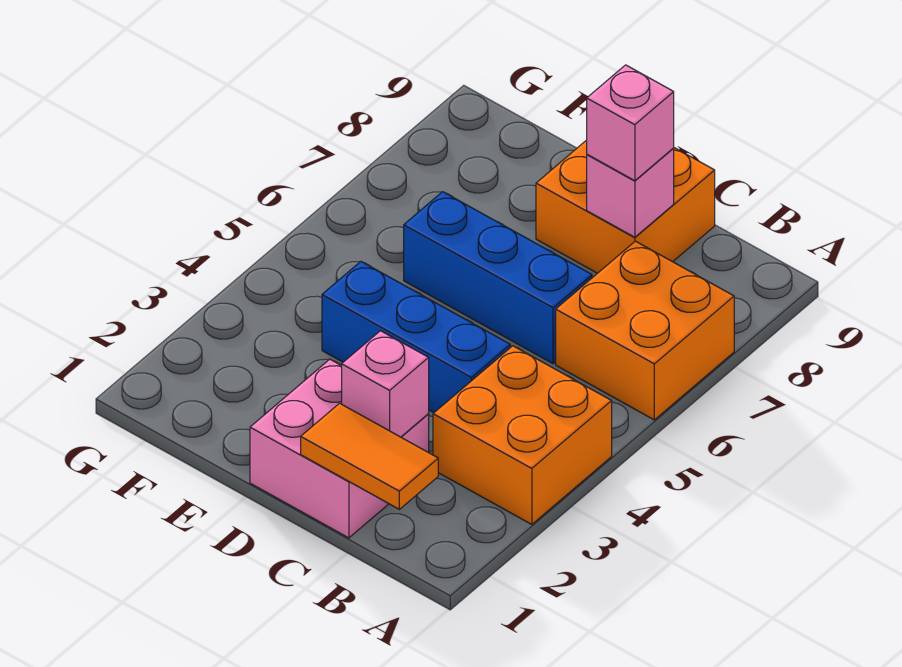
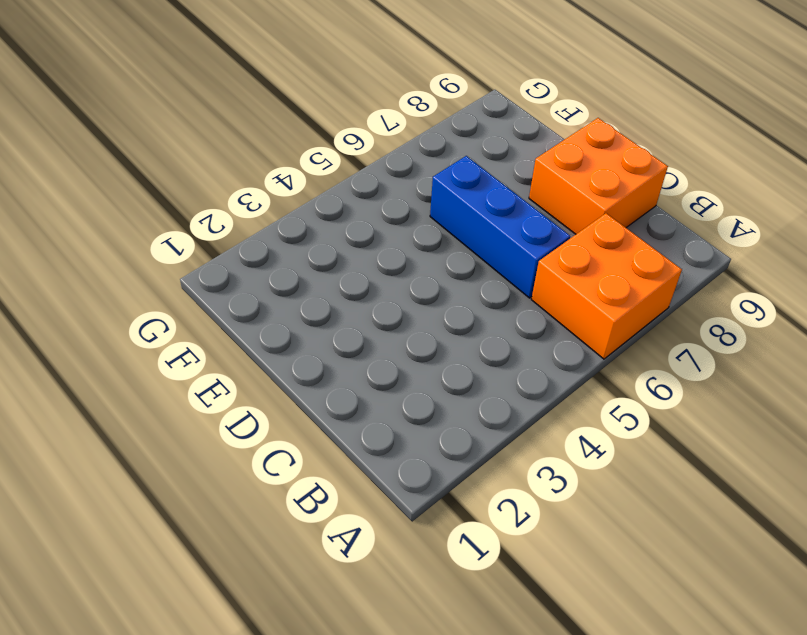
none -> orange 2x2 brick [433,346,612,524]
none -> pink 2x2 brick [250,359,429,538]

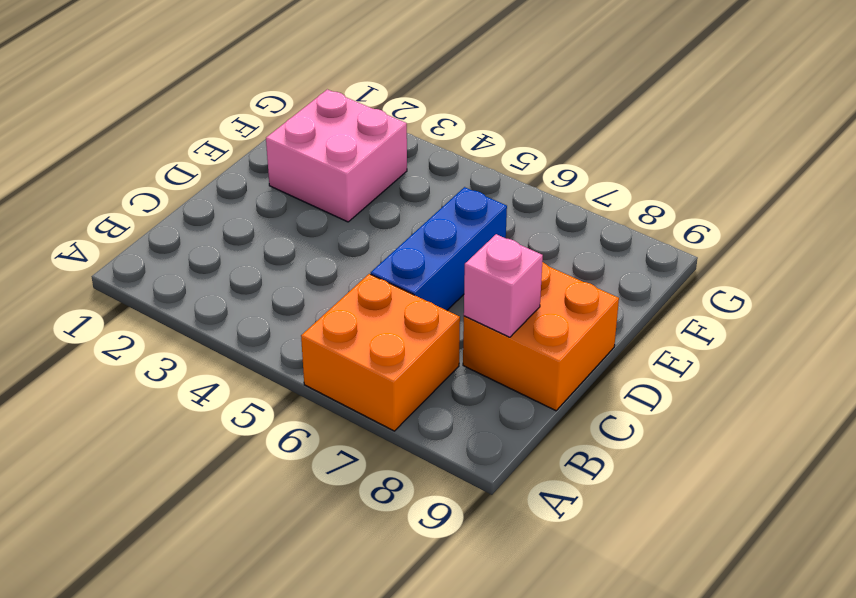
pink 2x2 brick [266,89,407,222] -> pink 2x2 brick moved to [250,359,429,538]
none -> orange 2x2 brick [433,346,612,524]
none -> blue 1x3 brick [322,262,510,412]

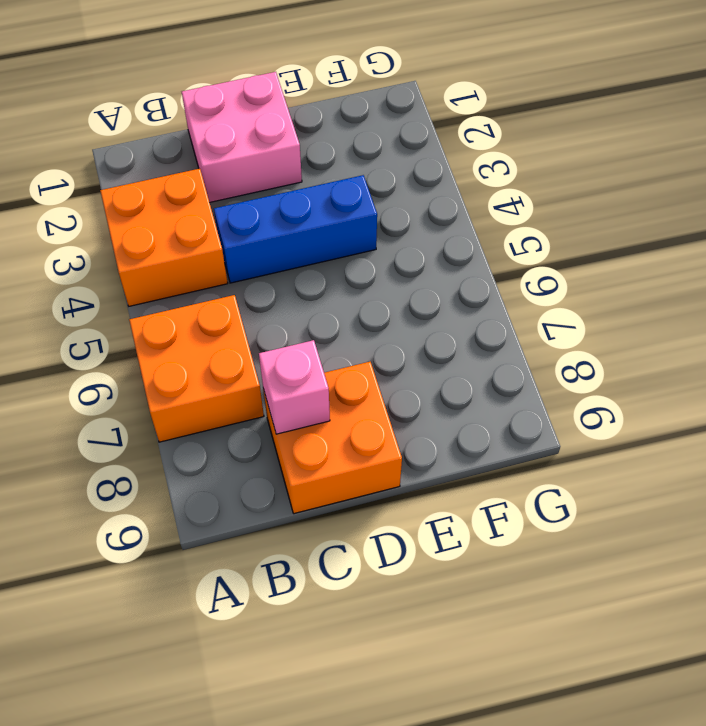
none -> blue 1x3 brick [404,192,592,364]
none -> orange 1x2 tile [301,403,438,509]

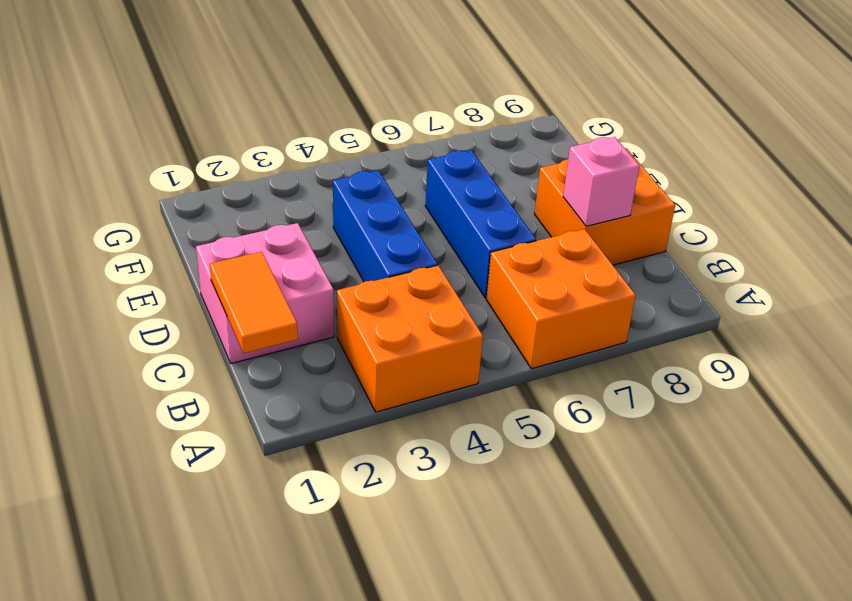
none -> pink 1x1 brick [342,331,429,437]
none -> pink 1x1 brick [587,65,674,181]

